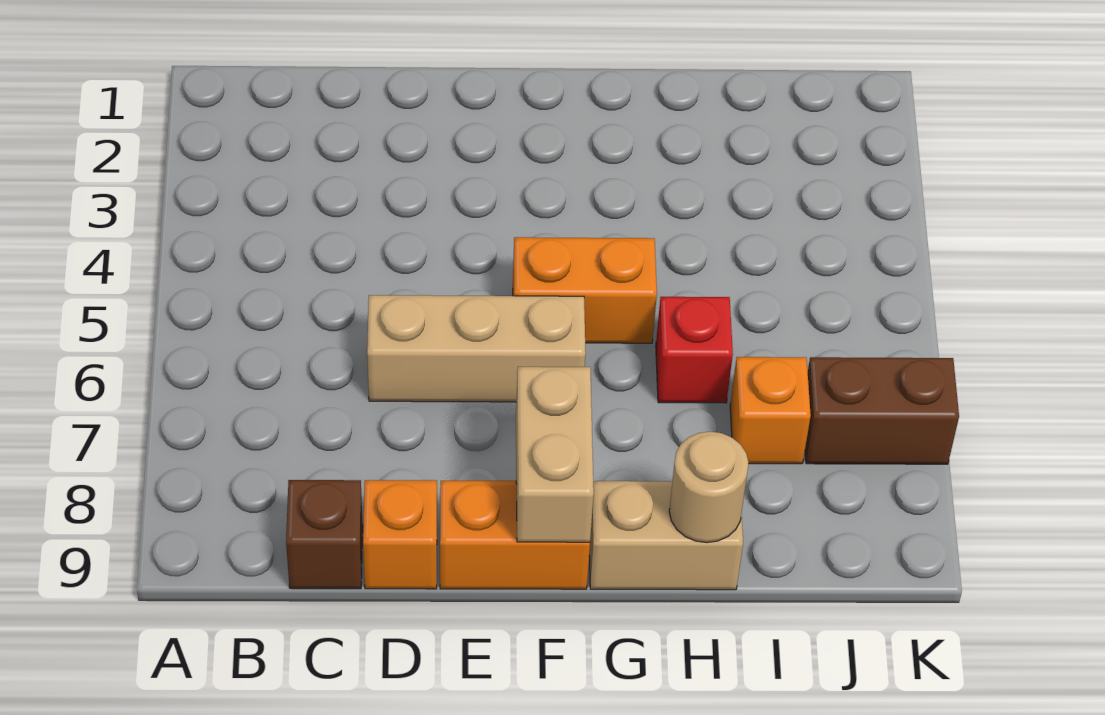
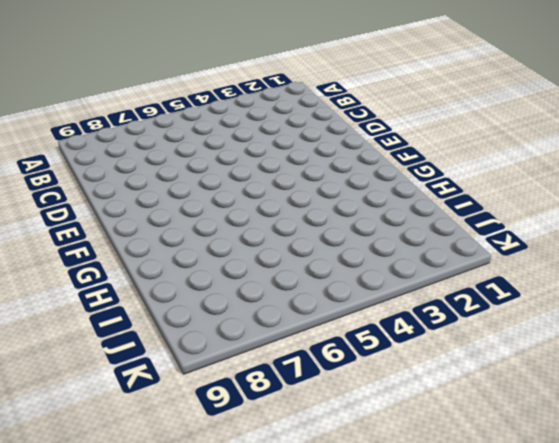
none -> brown 1x1 brick [286,480,363,589]
none -> tan 1x3 brick [367,295,586,402]

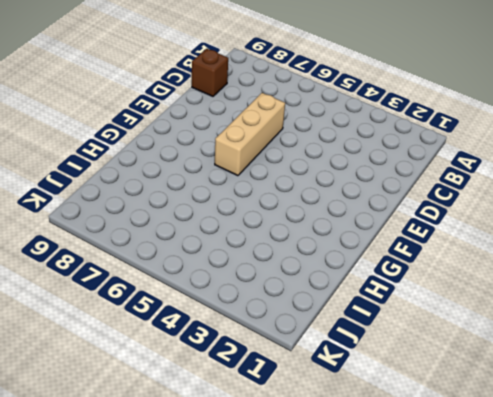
none -> orange 1x1 brick [363,480,437,589]
none -> orange 1x2 brick [440,481,590,589]

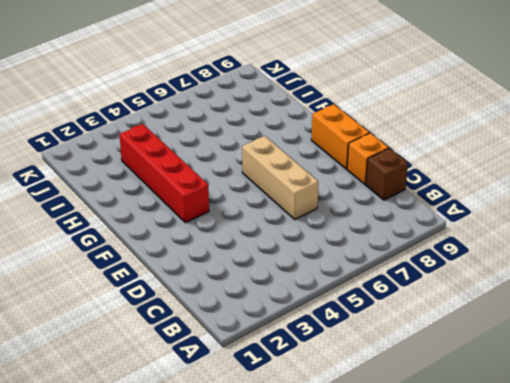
red 1x4 brick [119,124,209,223] -> none
none -> orange 1x2 brick [513,237,657,343]
none -> tan 1x2 brick [589,481,743,590]

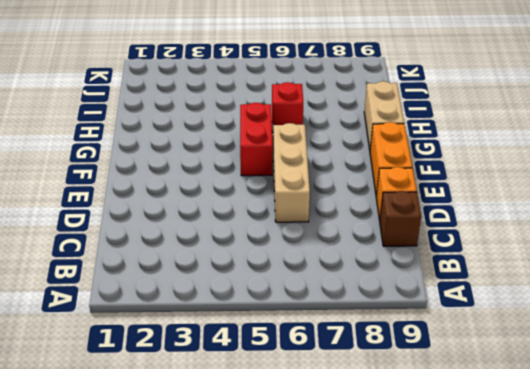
red 1x2 brick [240,103,273,176] -> orange 1x2 brick [513,237,657,343]
none -> orange 1x1 brick [730,357,811,464]
none -> brown 1x2 brick [805,357,959,464]

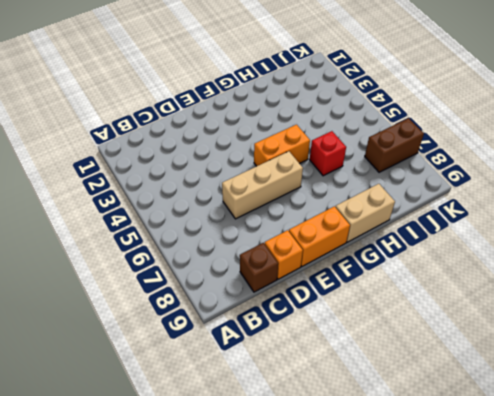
none -> orange 1x1 brick [730,357,811,464]
none -> tan 1x2 brick [516,367,594,542]

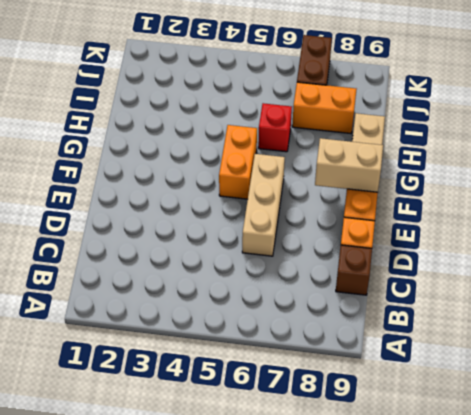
orange 1x2 brick [292,82,357,134] -> orange 1x1 brick [730,357,811,464]
none -> tan 1x1 round brick [669,432,749,543]

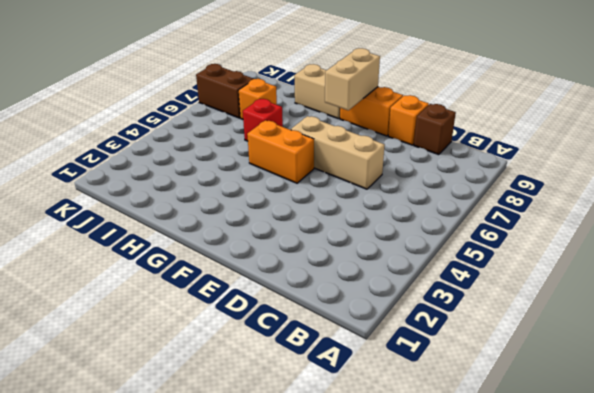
none -> tan 1x1 round brick [669,432,749,543]

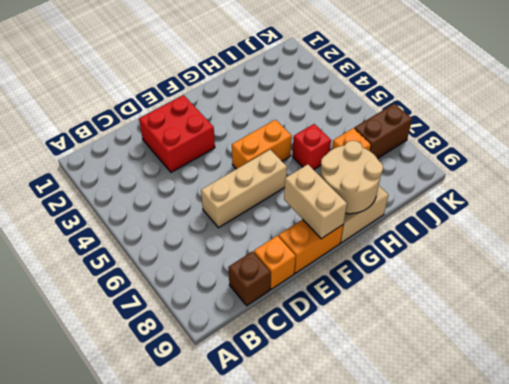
red 2x2 brick [139,95,215,172] -> none
tan 2x2 round brick [320,141,383,214] -> tan 1x1 round brick [669,432,749,543]

